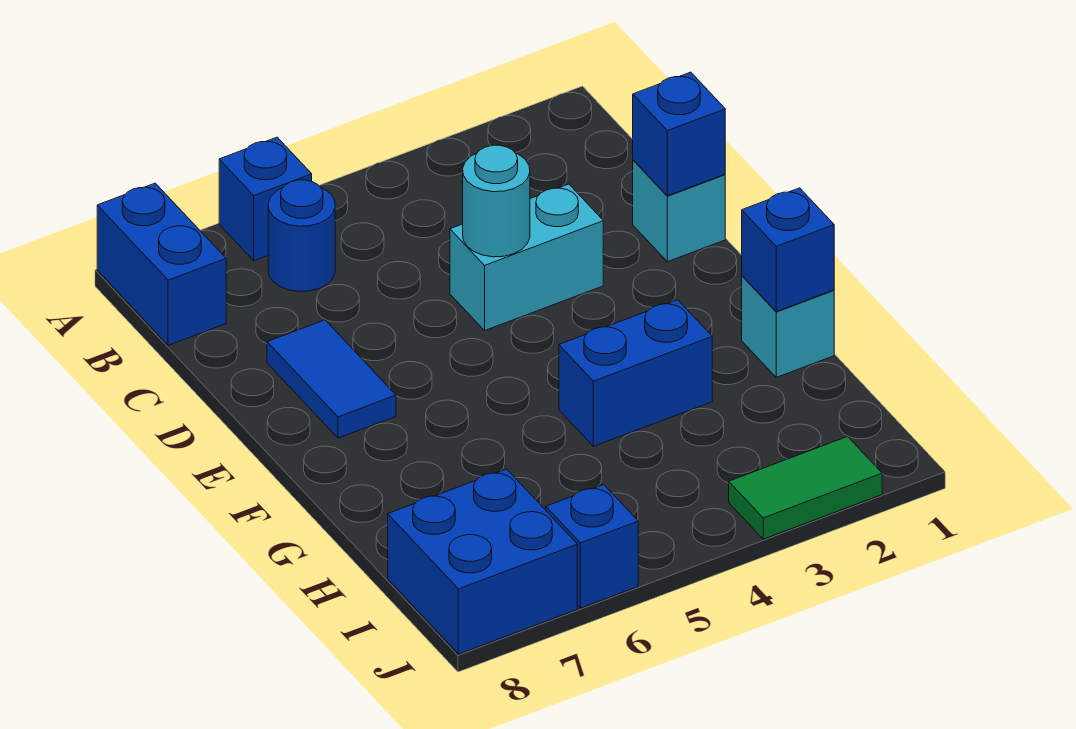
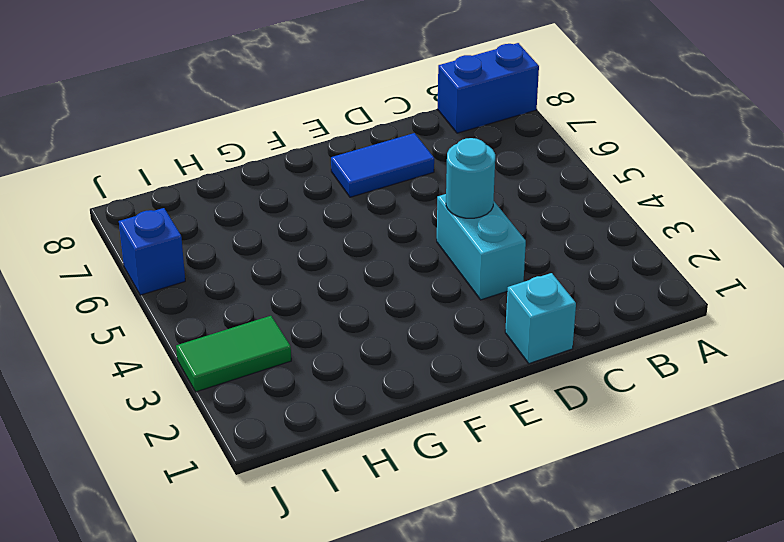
green 1x2 tile [176,316,291,392] -> green 1x2 tile turned to [729,437,882,539]
none -> blue 1x1 brick [219,137,312,261]
none -> blue 1x1 round brick [268,180,335,292]
none -> cyan 1x1 brick [742,276,834,377]

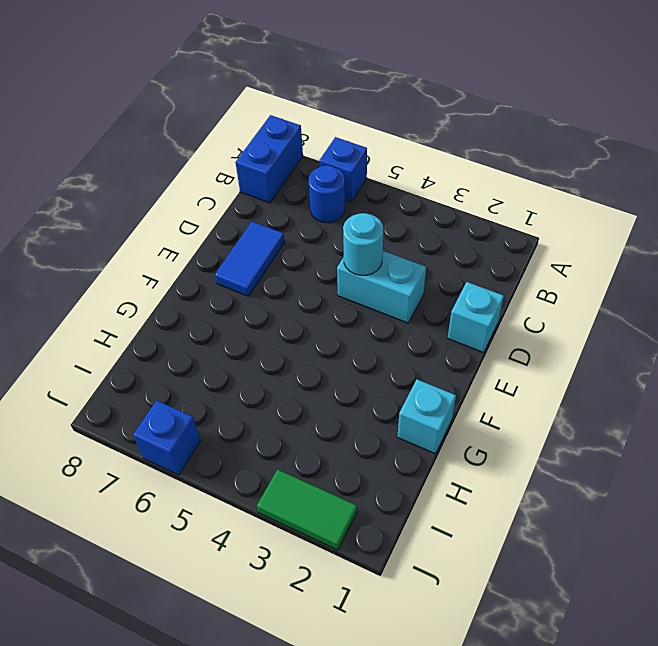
none -> blue 1x2 brick [559,300,712,446]
none -> blue 2x2 brick [388,469,577,654]
none -> blue 1x1 brick [633,72,725,196]

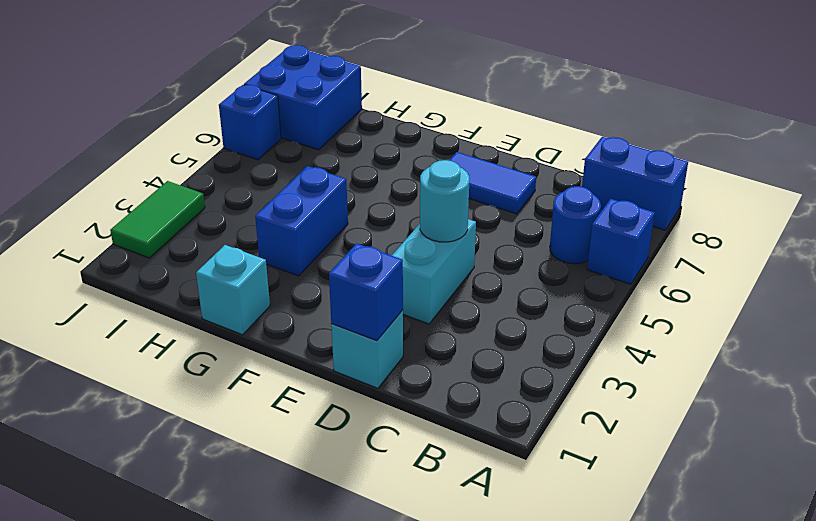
none -> blue 1x1 brick [742,188,834,312]

